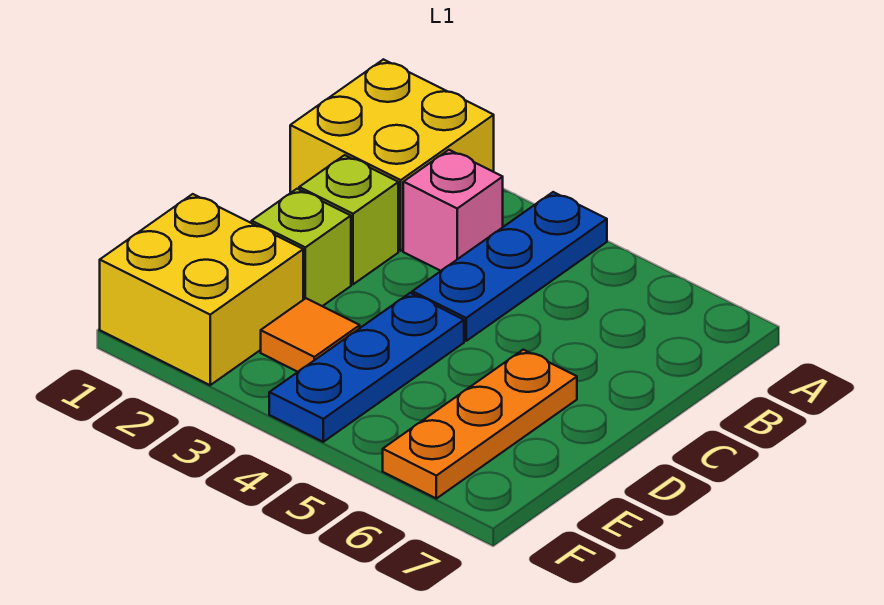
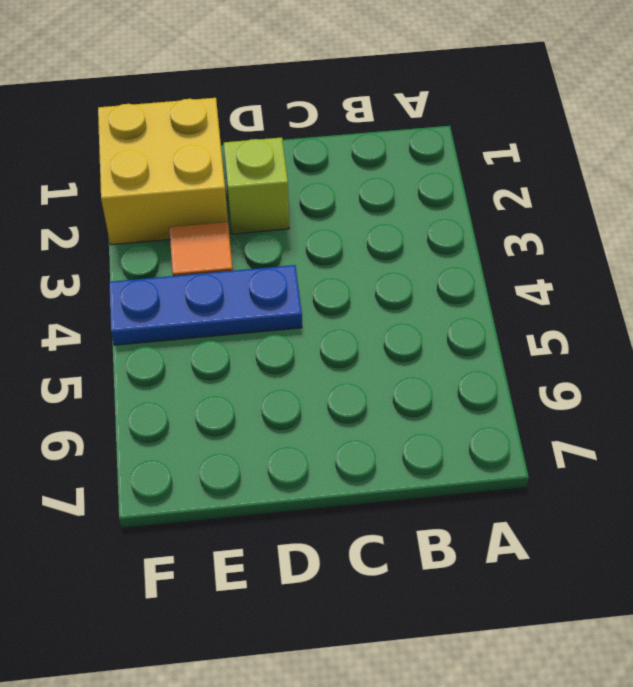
none -> yellow 2x2 brick [290,59,494,251]
none -> blue 1x3 plate [412,192,607,341]

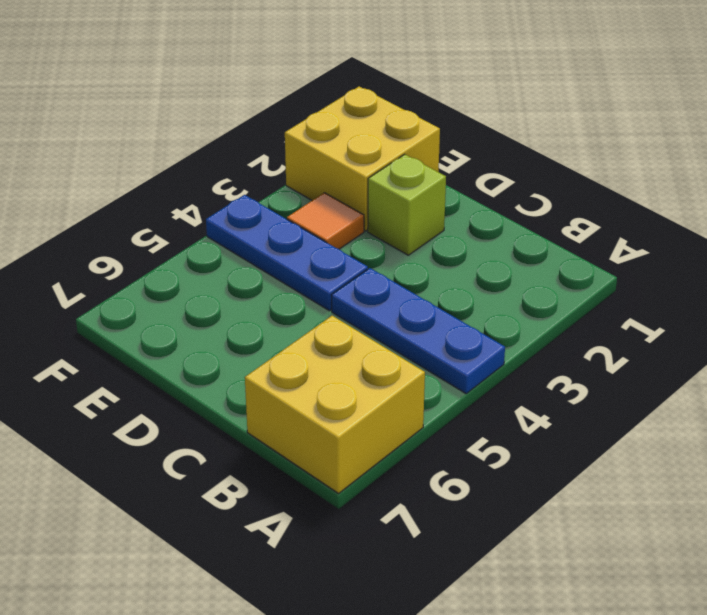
yellow 2x2 brick [245,316,425,493] -> yellow 2x2 brick moved to [290,59,494,251]
none -> pink 1x1 brick [403,150,503,271]
none -> lime 1x1 brick [299,155,398,284]

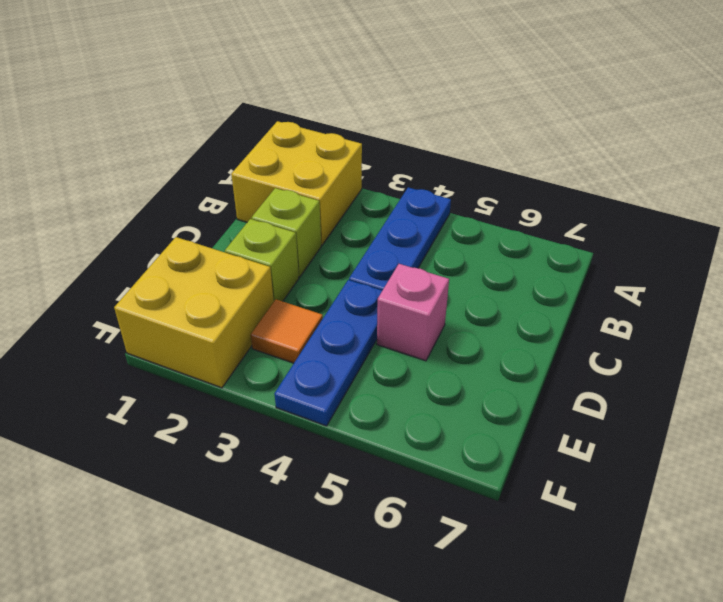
pink 1x1 brick [377,264,449,361] -> pink 1x1 brick moved to [403,150,503,271]
none -> orange 1x3 plate [383,350,577,499]

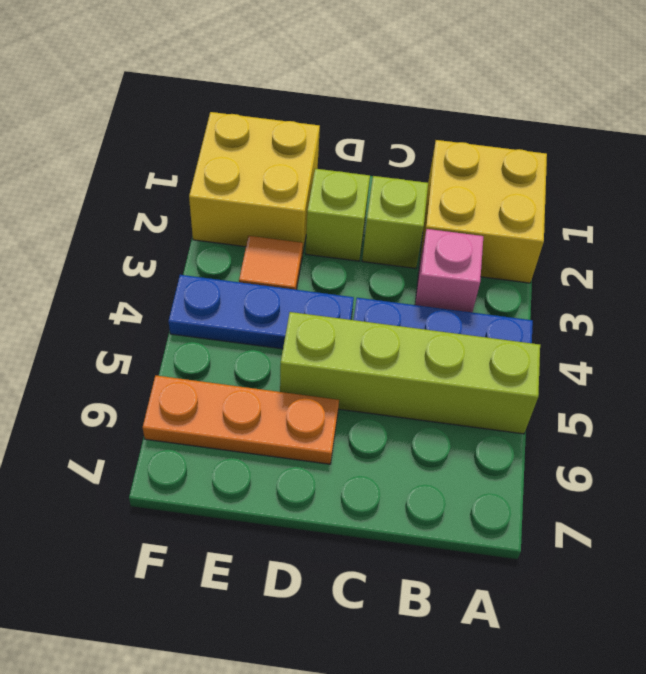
lime 1x4 brick [280,312,540,434] -> none

